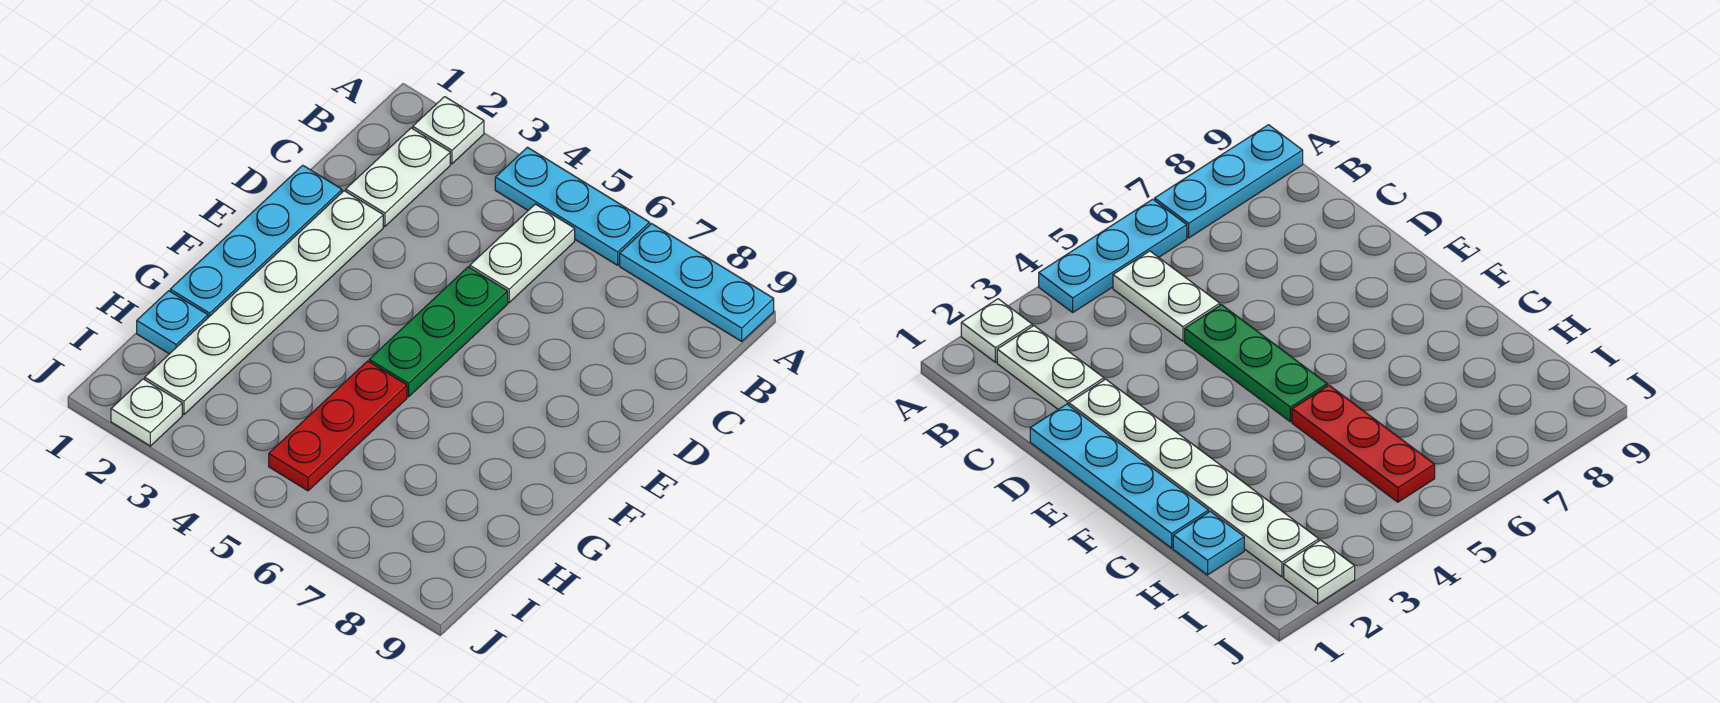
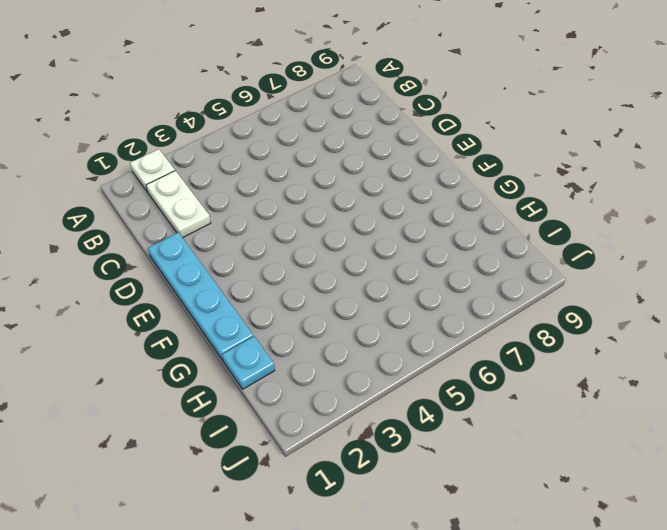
none -> cyan 1x3 plate [495,147,650,265]
none -> cyan 1x3 plate [620,224,774,341]

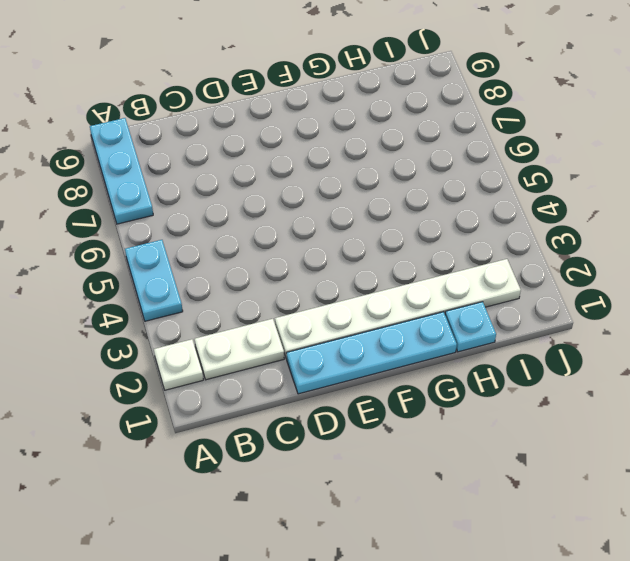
cyan 1x2 plate [125,240,183,321] -> cyan 1x3 plate [495,147,650,265]
none -> white 1x2 plate [470,204,575,303]
none -> green 1x3 plate [369,267,508,397]

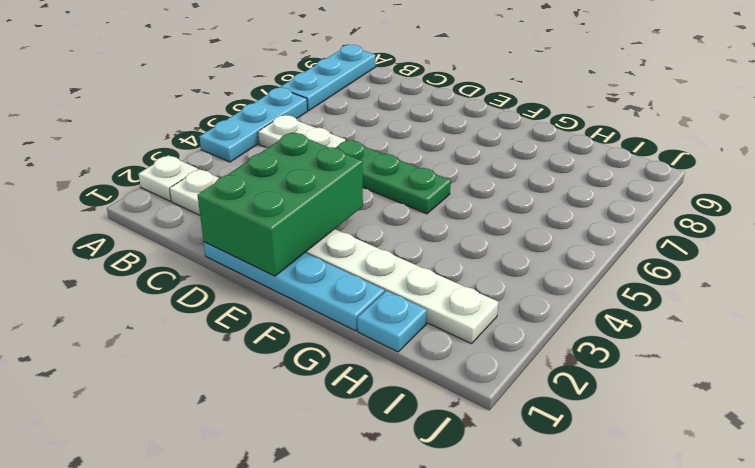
green 2x3 brick [198,133,363,276] -> none
none -> red 1x3 plate [269,361,407,491]
none -> white 1x1 plate [111,379,182,446]

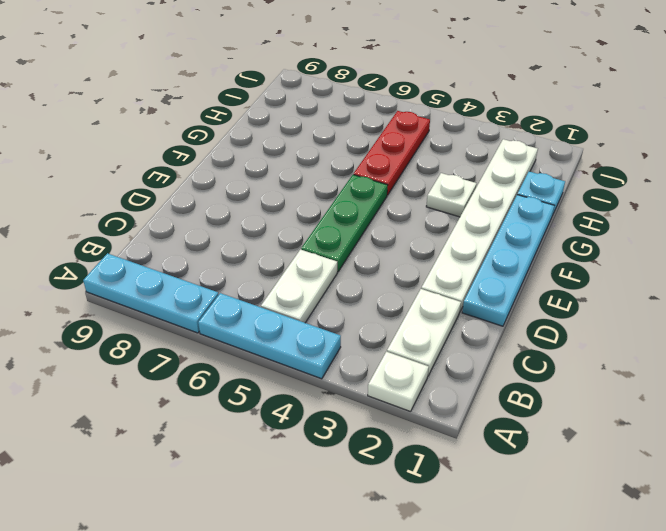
white 1x1 plate [426,173,477,217] -> white 1x1 plate moved to [111,379,182,446]

